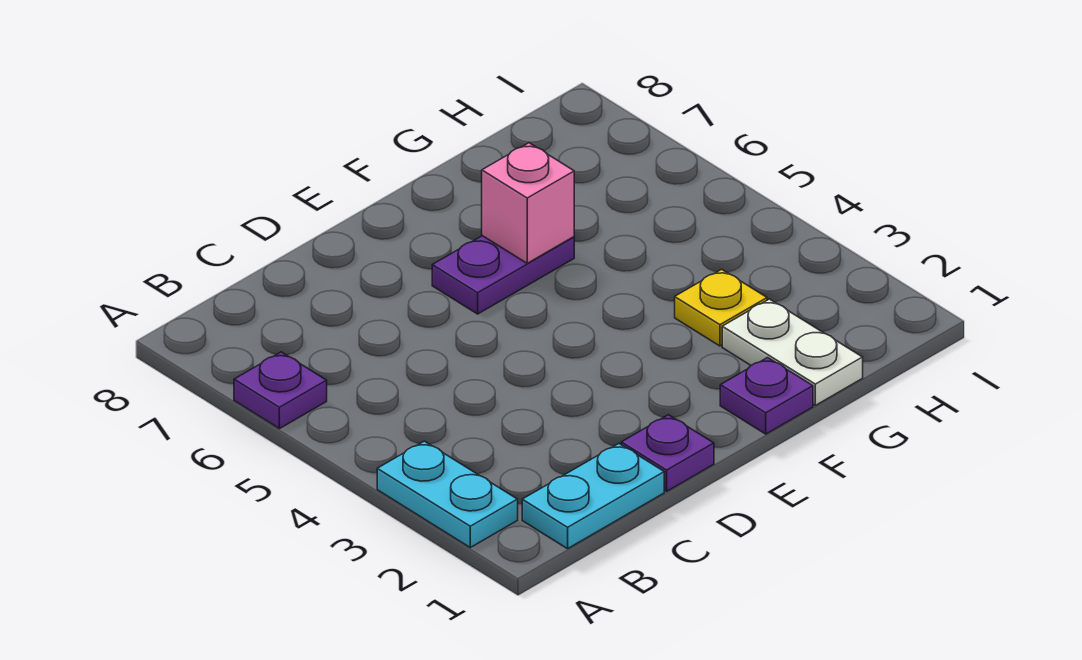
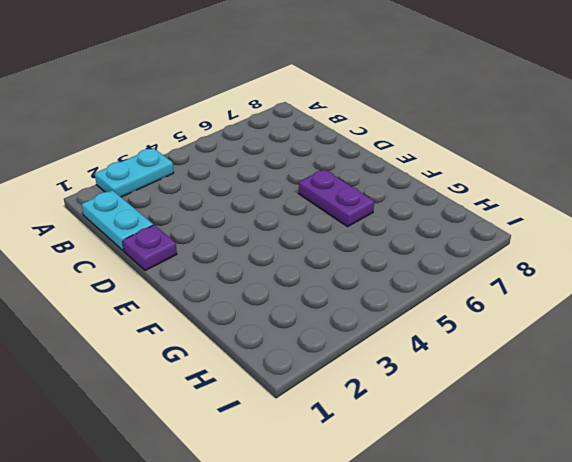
none -> purple 1x1 plate [234,352,327,429]
none -> purple 1x1 plate [720,358,813,434]

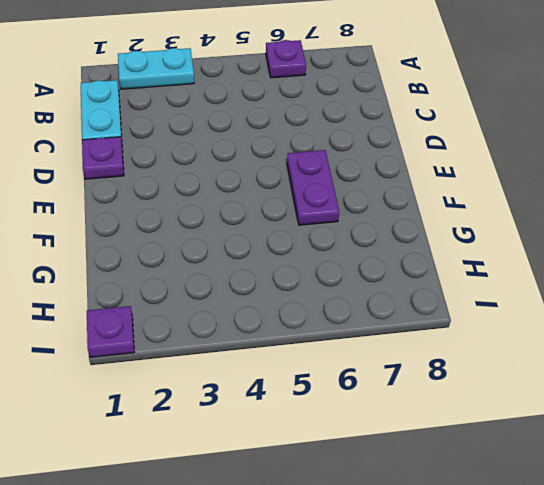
purple 1x1 plate [87,306,134,357] -> purple 1x1 plate moved to [720,358,813,434]
none -> white 1x2 plate [722,299,863,405]
none -> yellow 1x1 plate [675,269,767,346]

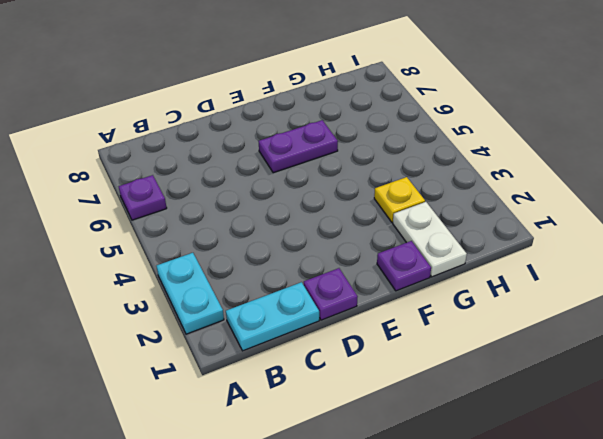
none -> pink 1x1 brick [482,143,574,263]

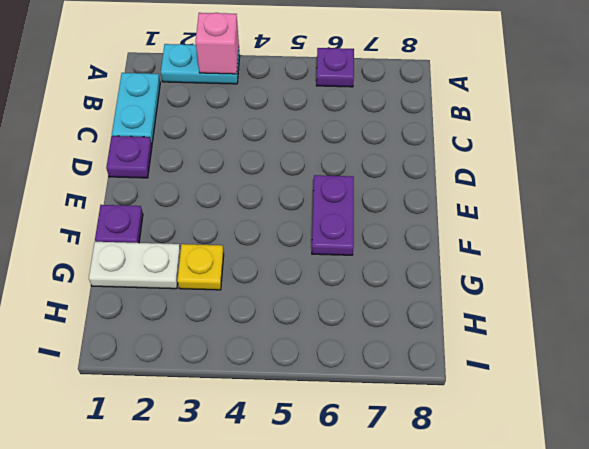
pink 1x1 brick [196,13,239,74] -> pink 1x1 brick moved to [482,143,574,263]

